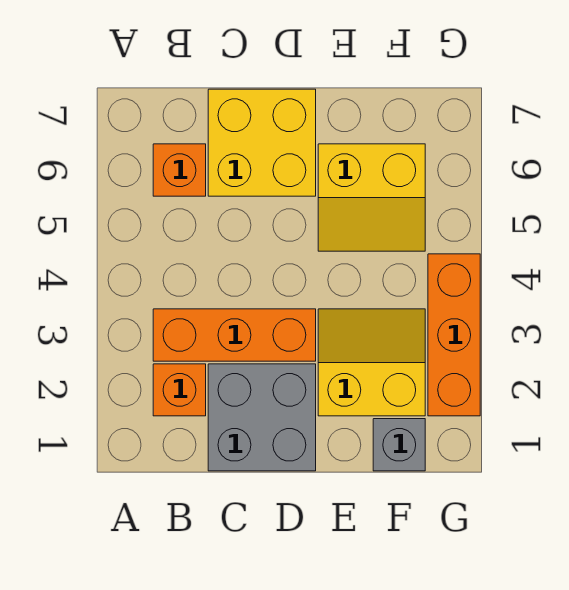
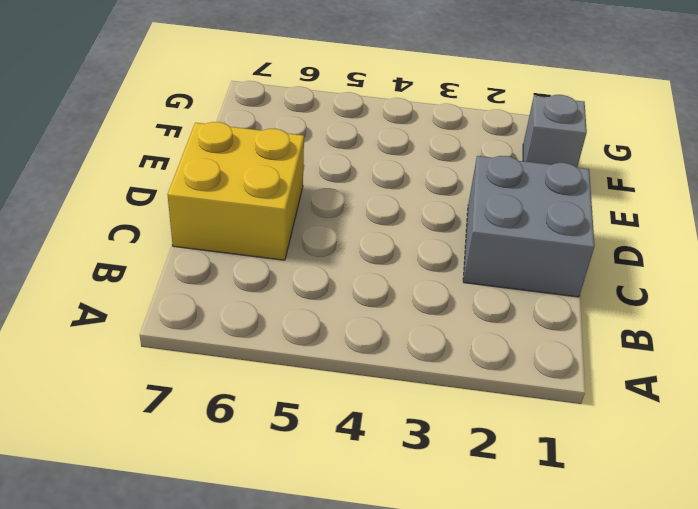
none -> orange 1x1 brick [153,364,206,416]
none -> orange 1x3 brick [153,309,316,361]

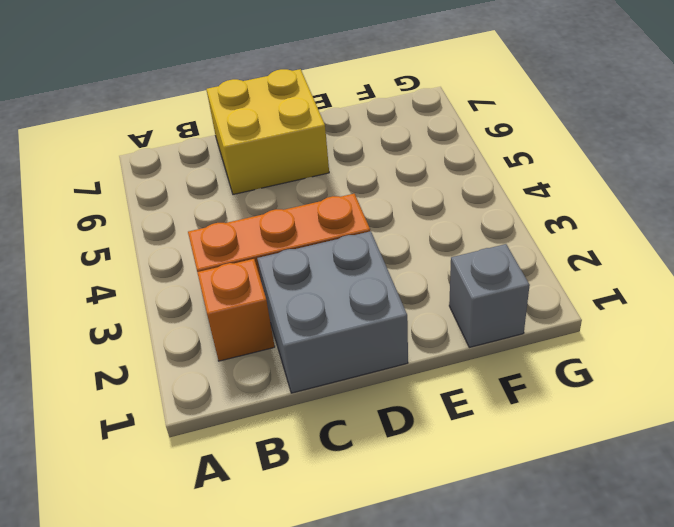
none -> orange 1x1 brick [153,144,206,196]
none -> yellow 2x2 slope [318,309,425,416]

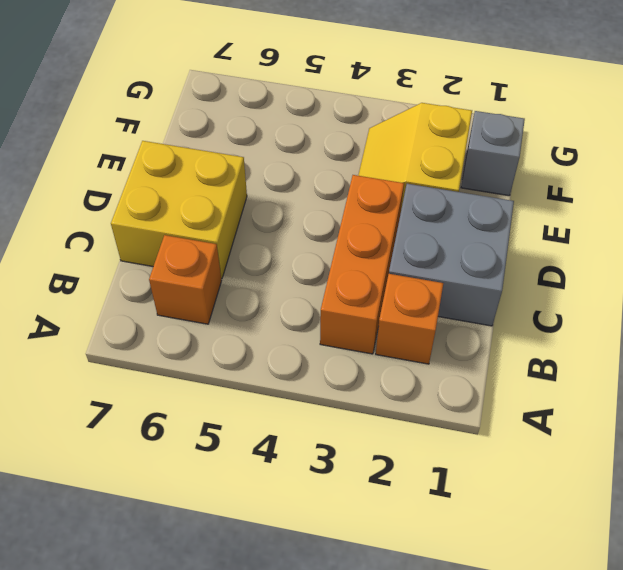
none -> yellow 2x2 slope [318,144,425,251]
none -> orange 1x3 brick [428,254,480,416]

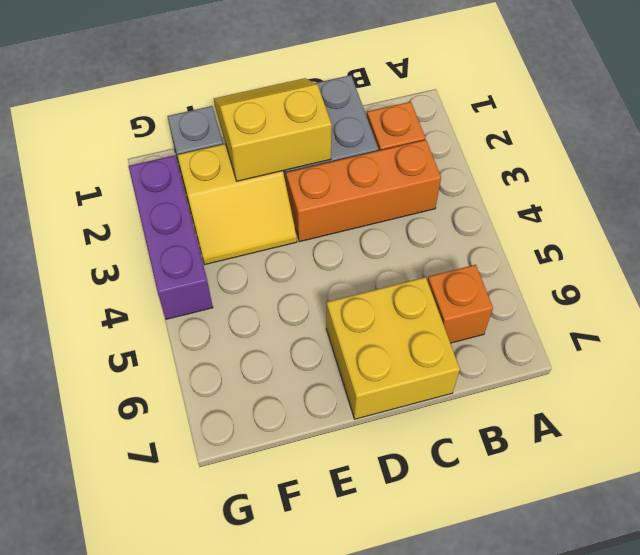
yellow 2x2 slope [214,78,332,181] -> yellow 2x2 slope moved to [318,144,425,251]
purple 1x3 brick [129,155,213,319] -> orange 1x3 brick [428,254,480,416]

